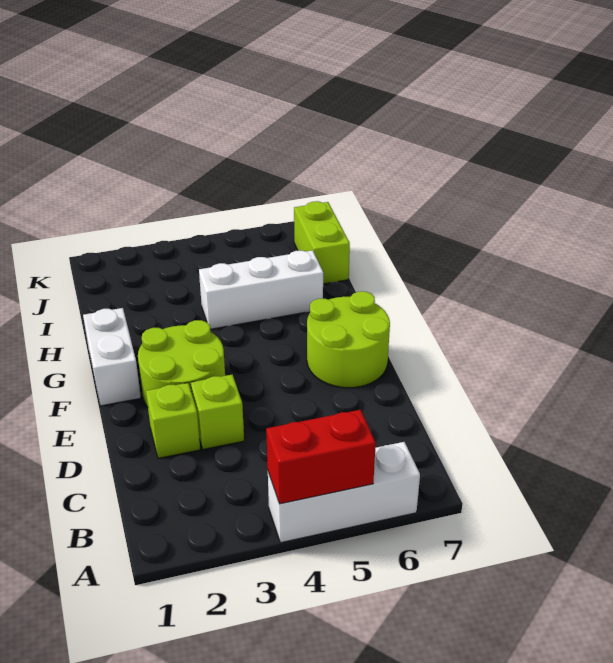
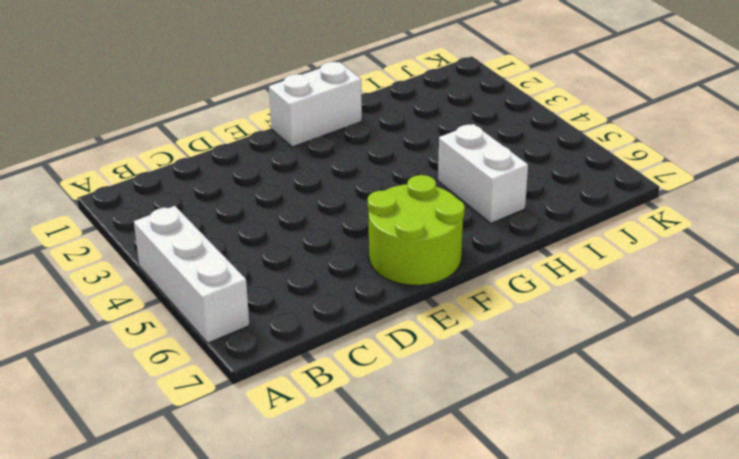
white 1x2 brick [438,124,528,223] -> white 1x3 brick [199,250,323,329]
none -> lime 1x1 brick [146,383,200,458]
none -> lime 1x1 brick [191,375,244,449]

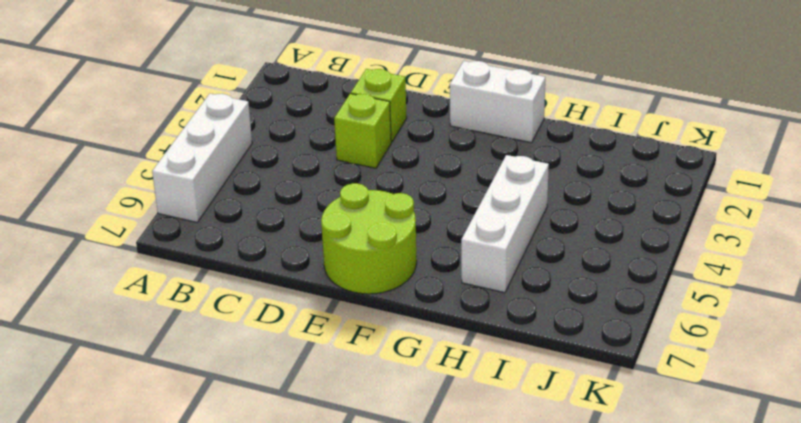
none -> lime 2x2 round brick [138,320,225,407]
none -> lime 1x2 brick [294,201,350,284]

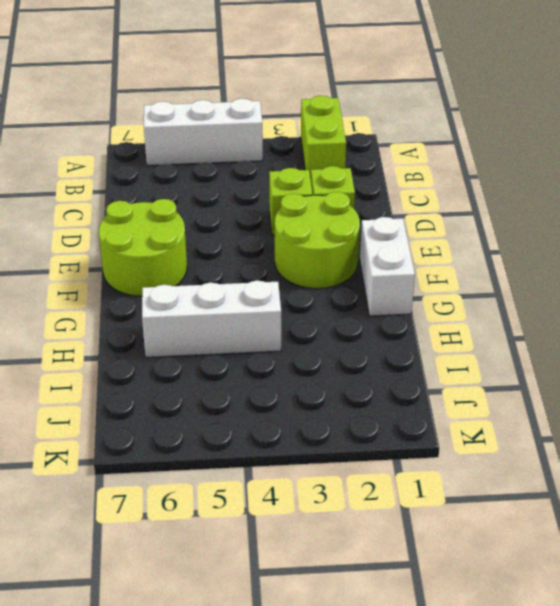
lime 1x2 brick [301,96,346,180] -> lime 1x2 brick moved to [294,201,350,284]
none -> red 1x2 brick [266,410,376,504]

